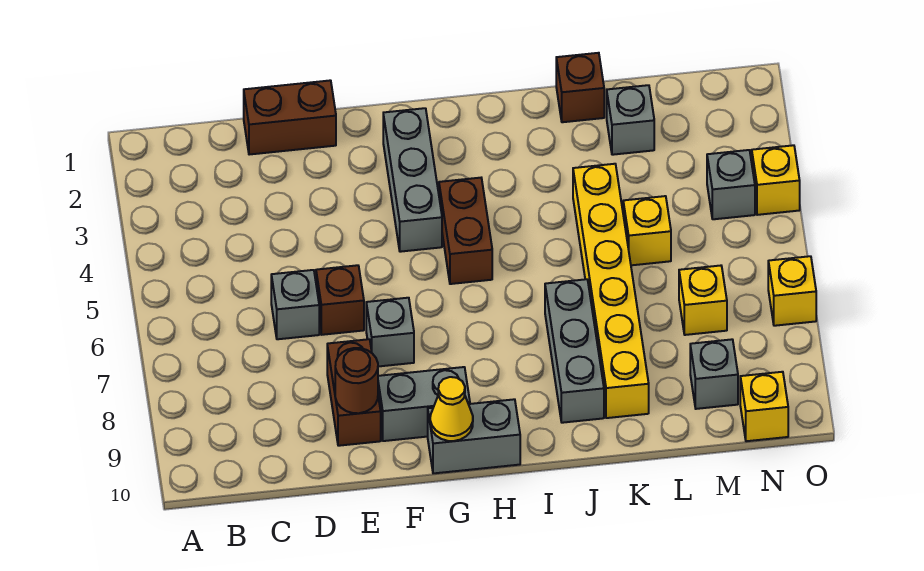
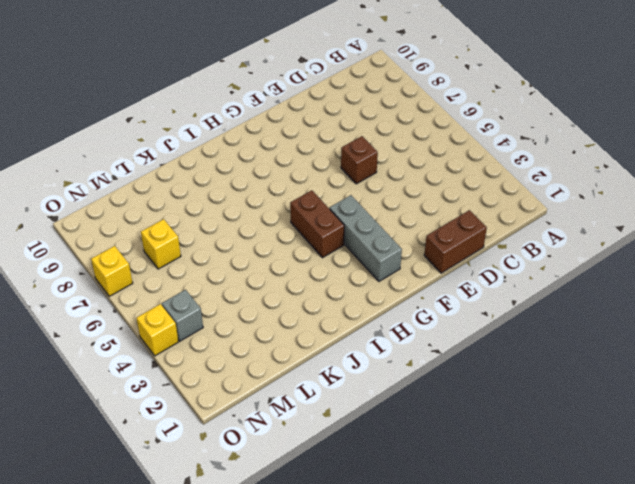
none -> grey 1x1 brick [271,270,319,339]
none -> brown 1x2 brick [327,339,381,446]
none -> grey 1x1 brick [366,298,414,367]

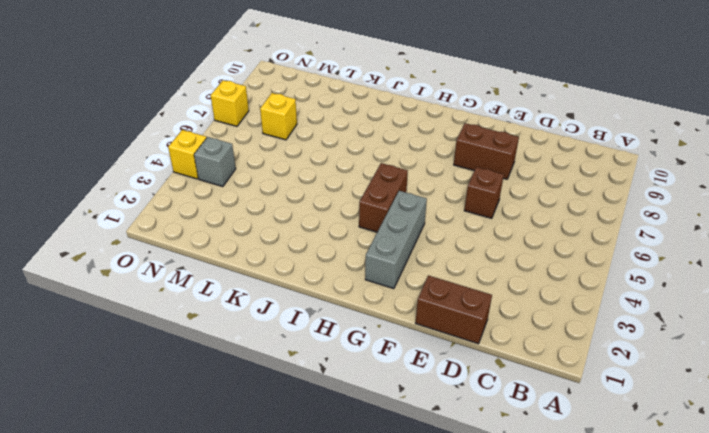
brown 1x2 brick [454,123,519,179] -> brown 1x2 brick turned to [327,339,381,446]
none -> grey 1x1 brick [271,270,319,339]
none -> grey 1x1 brick [366,298,414,367]
none -> grey 1x2 brick [378,367,470,441]

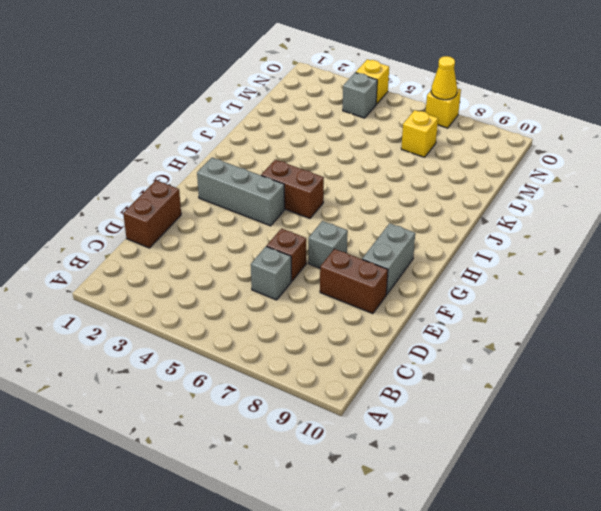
yellow 1x1 cone [431,56,457,100] -> yellow 1x1 cone moved to [430,377,473,441]
none -> grey 1x2 brick [428,399,520,473]
none -> grey 1x3 brick [545,279,604,423]
none -> brown 1x1 brick [556,53,604,122]

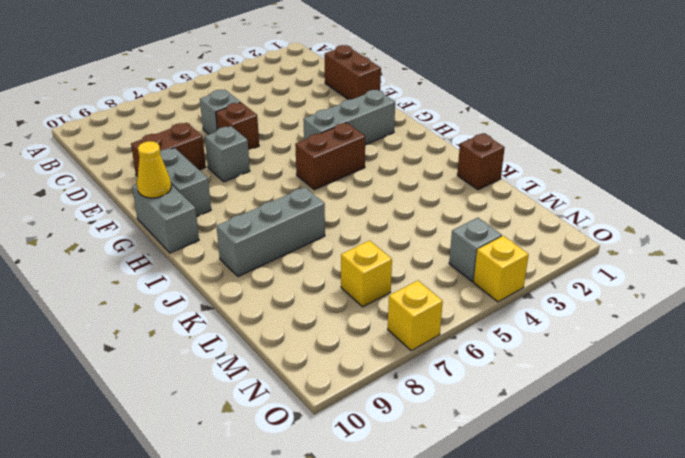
none -> yellow 1x6 brick [573,164,649,418]
none -> grey 1x1 brick [607,85,654,155]
none -> yellow 1x1 brick [623,196,671,265]

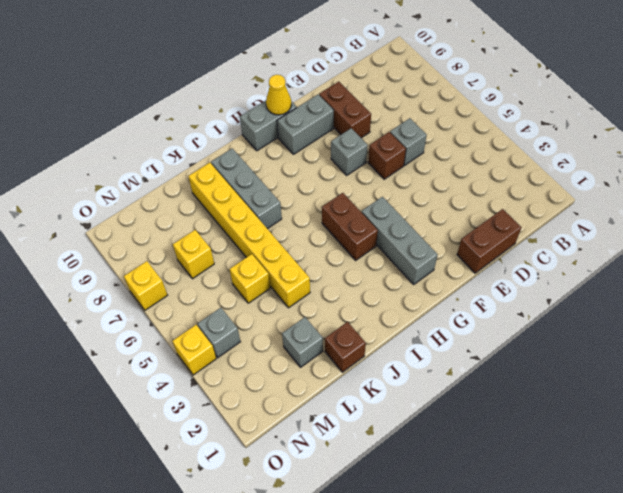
none -> grey 1x1 brick [690,339,738,409]
none -> yellow 1x1 brick [740,372,788,441]
none -> brown 1x1 round brick [335,348,378,413]

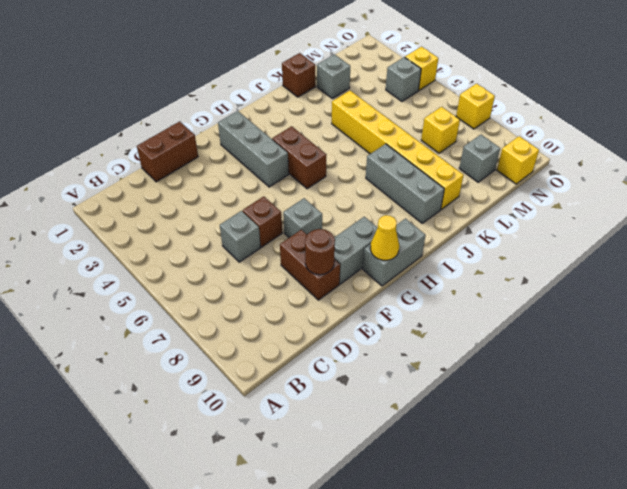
none -> yellow 1x1 brick [623,196,671,265]

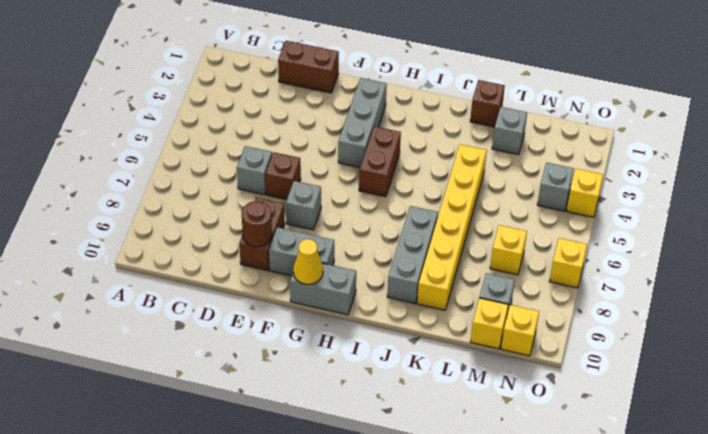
yellow 1x1 brick [470,298,508,349] -> yellow 1x1 brick moved to [623,196,671,265]

